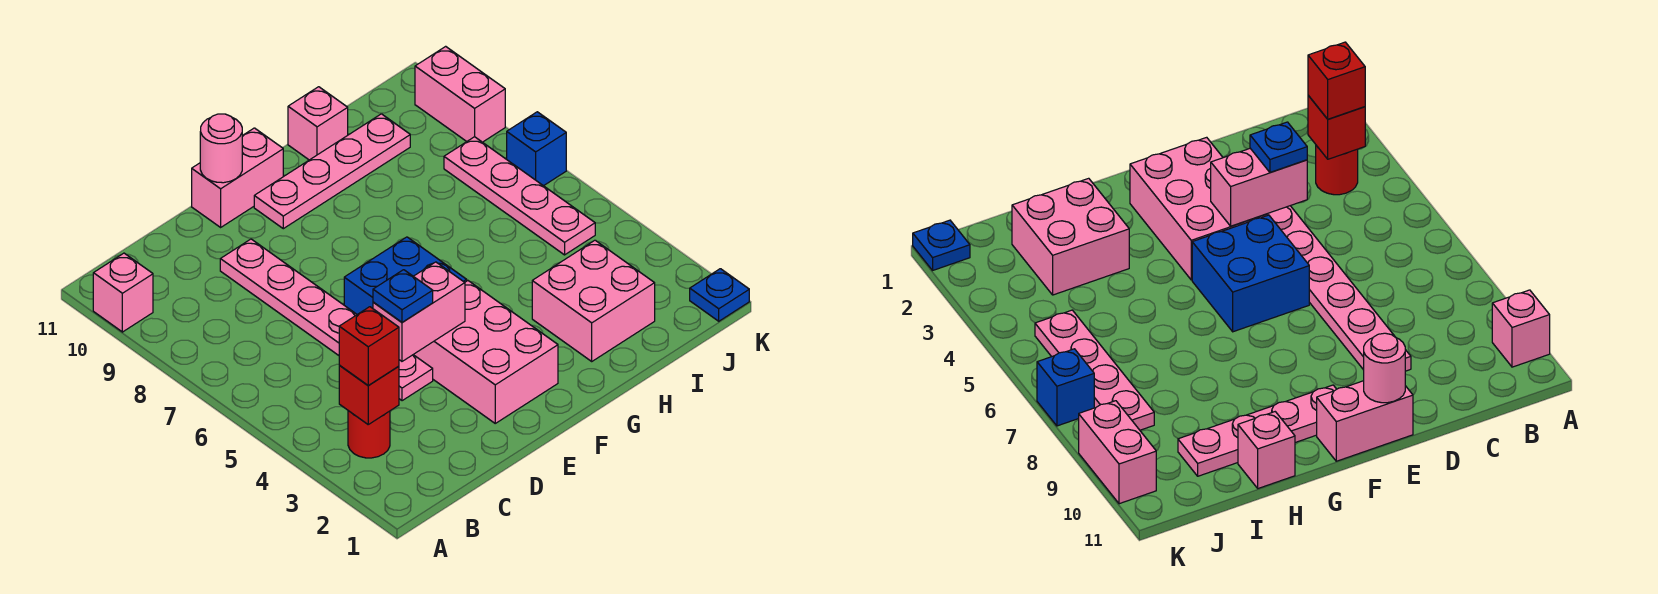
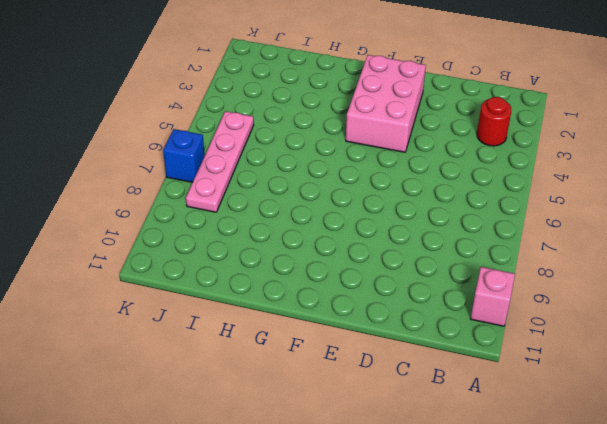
none -> pink 1x6 plate [220,239,433,401]
none -> blue 2x2 brick [344,237,467,314]
none -> pink 1x2 brick [192,128,283,227]

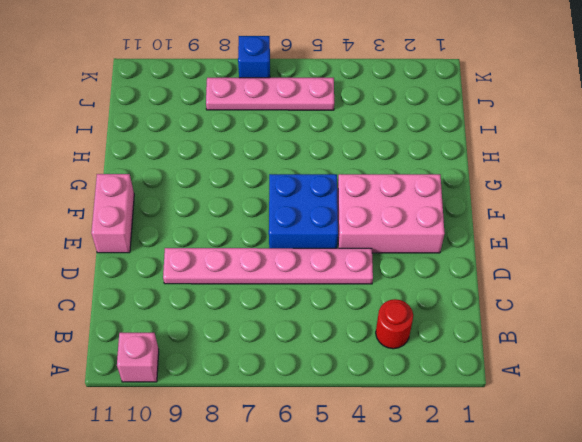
none -> pink 1x4 plate [254,114,410,229]
none -> pink 2x2 brick [532,240,655,361]
none -> pink 1x1 brick [288,87,348,160]

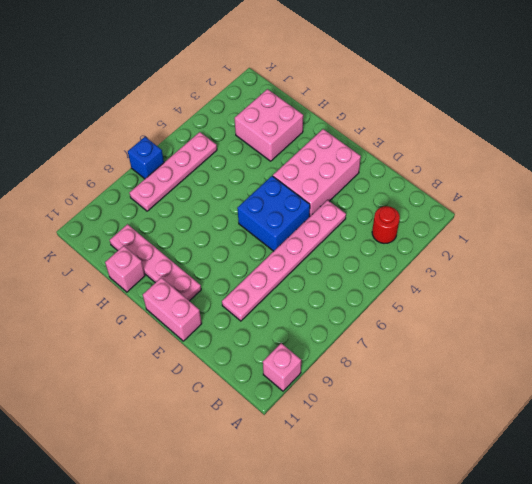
none -> blue 1x1 plate [690,269,749,321]
none -> pink 1x2 brick [415,46,505,142]
none -> red 1x1 brick [339,365,399,424]

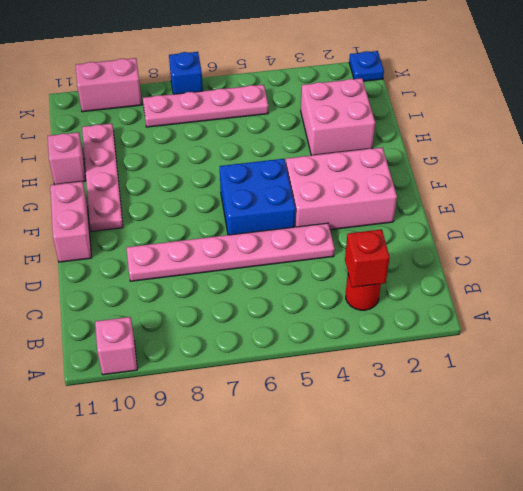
none -> pink 1x2 brick [373,262,465,361]
none -> pink 1x1 round brick [200,114,242,183]
none -> red 1x1 brick [339,307,399,386]

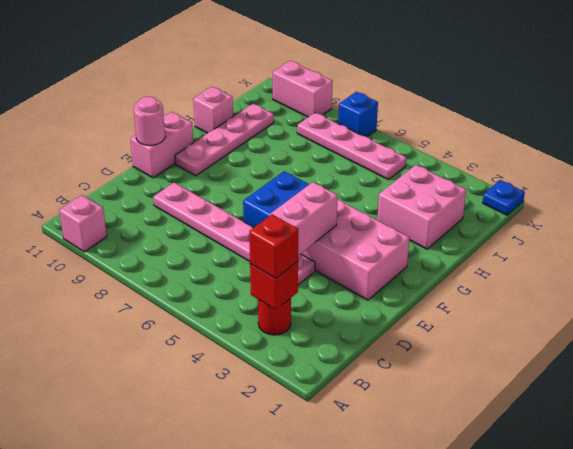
none -> blue 1x1 plate [373,270,433,322]

